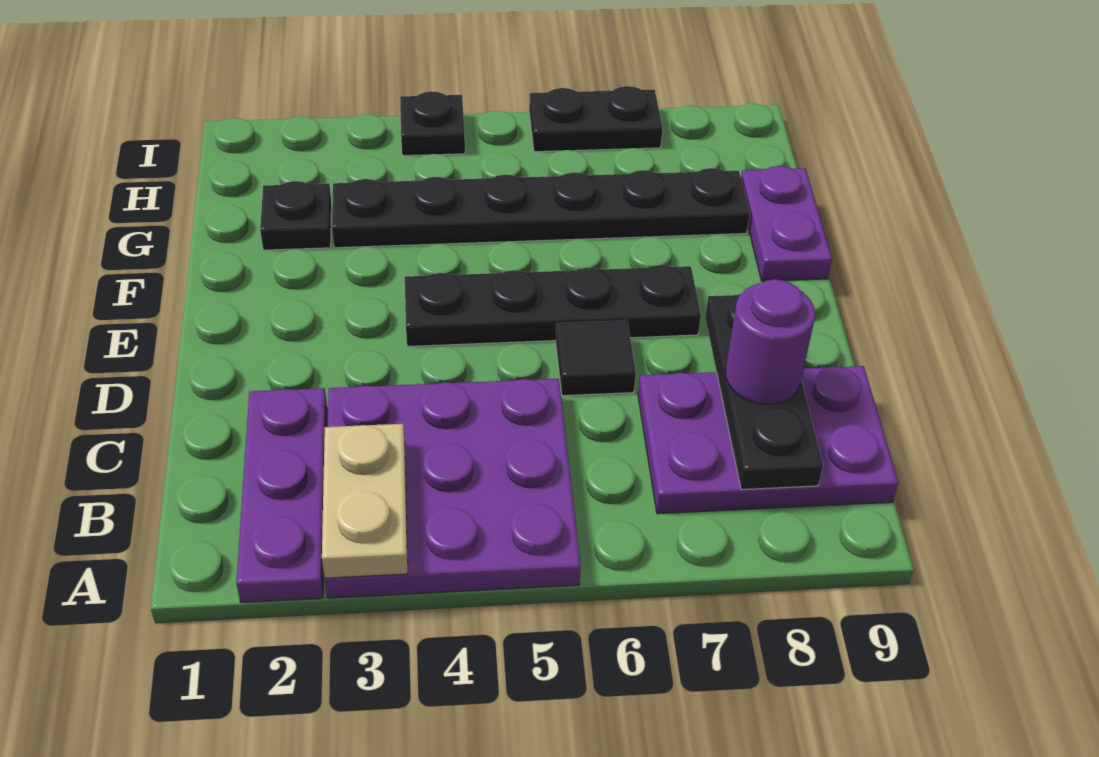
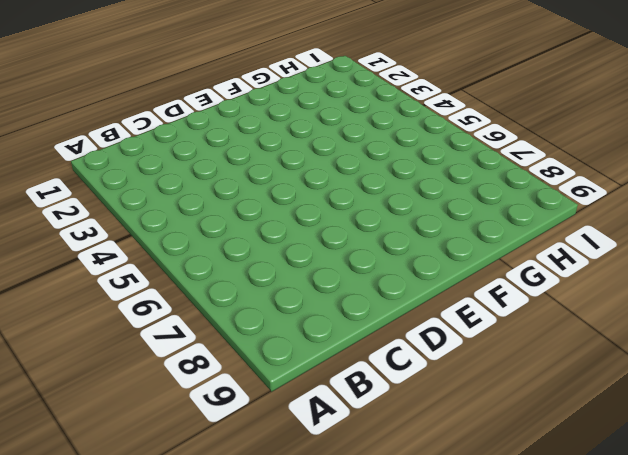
none -> purple 1x3 plate [236,388,327,603]
none -> purple 3x3 plate [325,379,581,598]
none -> purple 2x3 plate [638,366,898,514]

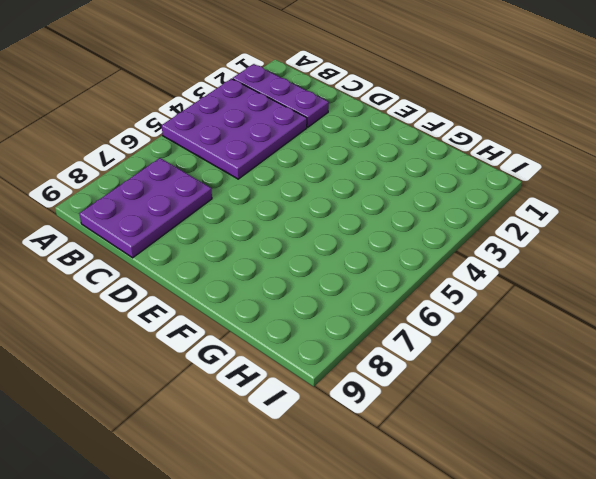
none -> black 1x1 tile [556,320,636,396]
none -> black 1x4 plate [405,265,701,346]
none -> purple 1x2 plate [741,166,832,281]

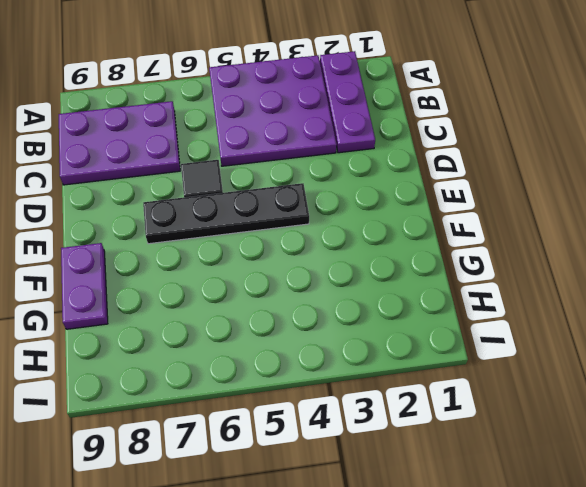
none -> black 1x1 plate [260,181,332,250]
none -> black 1x6 plate [332,168,750,248]
none -> black 1x1 plate [400,91,465,156]

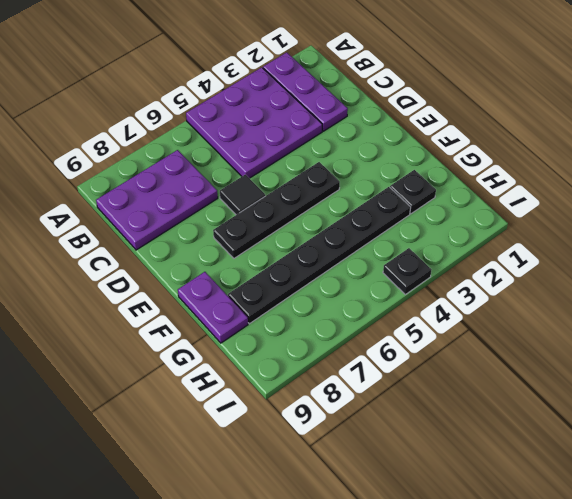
none -> black 1x2 plate [529,86,663,152]
none -> tan 1x2 plate [322,424,408,578]
none -> black 1x3 plate [705,294,823,490]

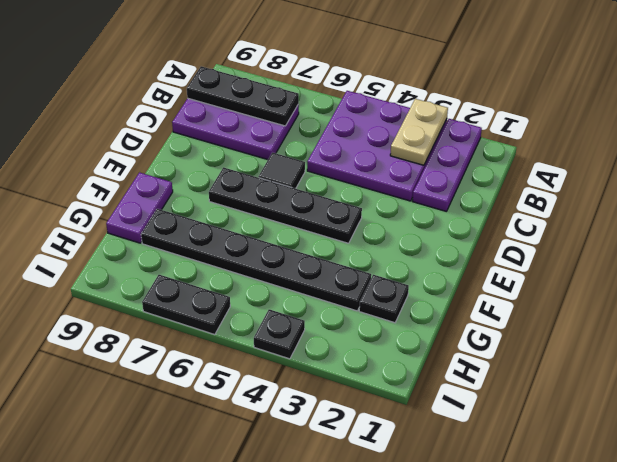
black 1x3 plate [187,66,299,126] -> black 1x3 plate turned to [705,294,823,490]
none -> purple 1x1 round brick [726,279,815,404]

